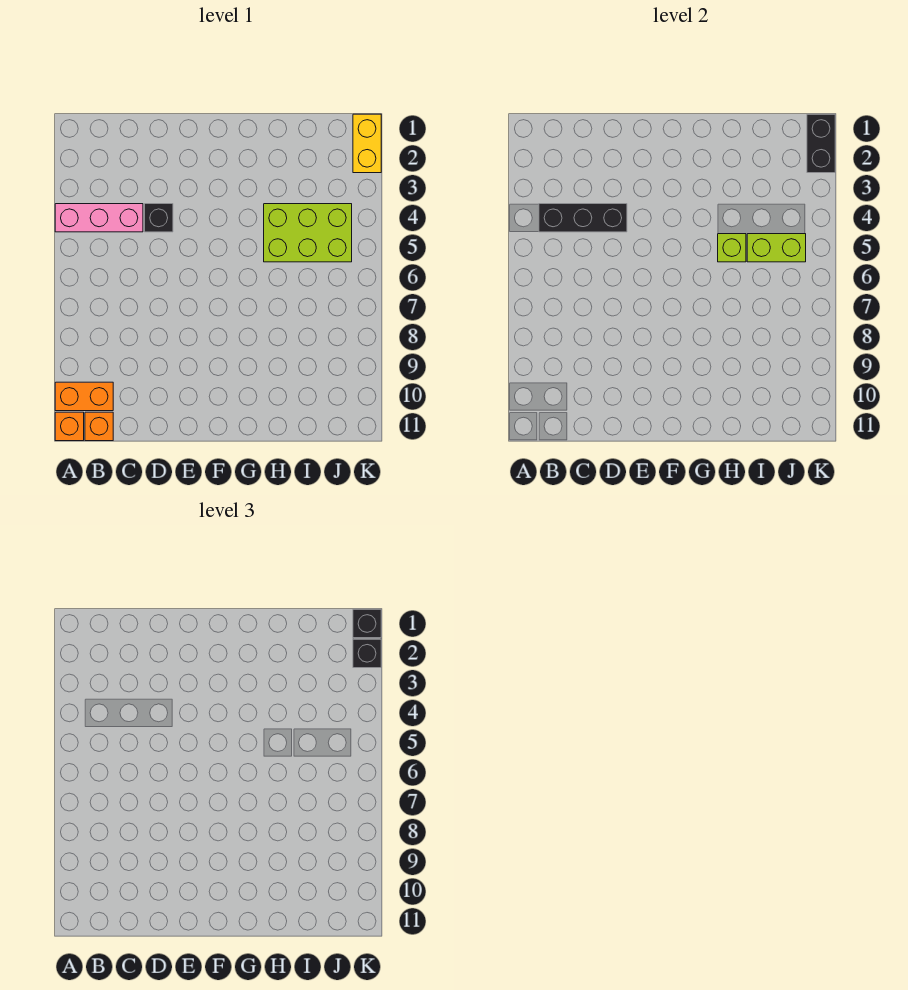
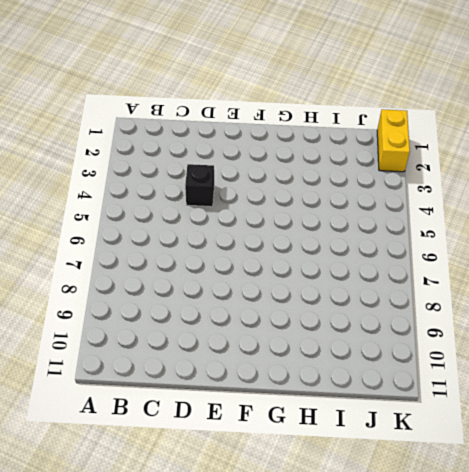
none -> pink 1x3 brick [55,204,143,232]
none -> orange 1x2 brick [55,382,113,411]
none -> orange 1x1 brick [55,412,84,441]

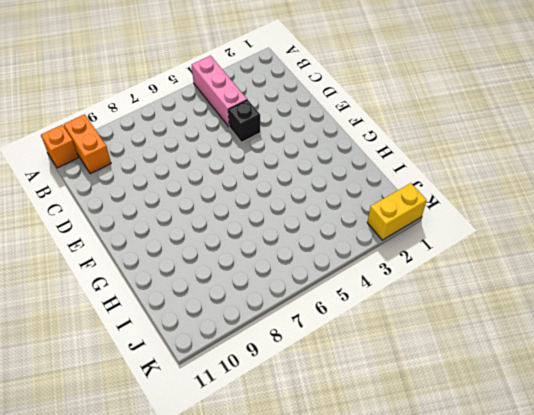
none -> orange 1x1 brick [85,412,113,441]
none -> lime 2x3 brick [264,204,352,262]
none -> black 1x3 brick [539,204,627,232]

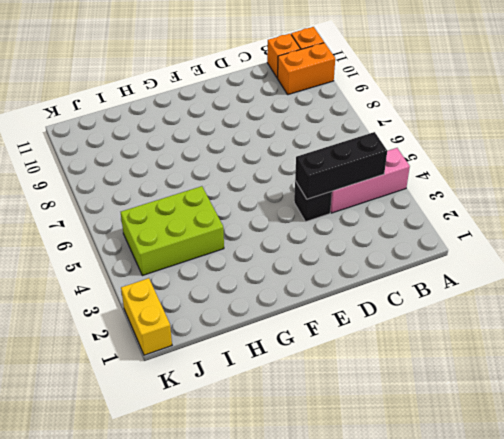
none -> lime 1x1 brick [718,234,746,262]
none -> lime 1x2 brick [747,234,806,262]
none -> black 1x2 brick [807,114,835,173]

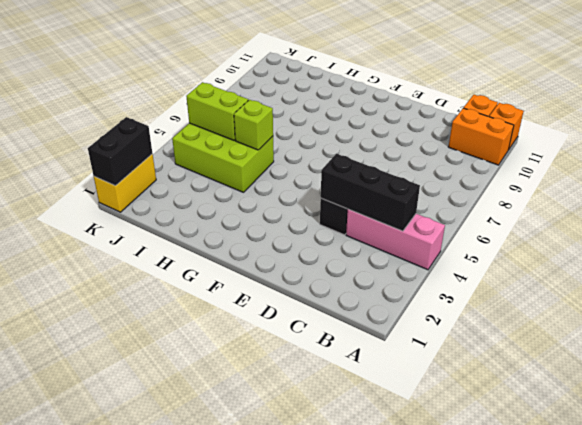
none -> black 1x1 brick [353,609,381,638]
none -> black 1x1 brick [353,639,381,668]

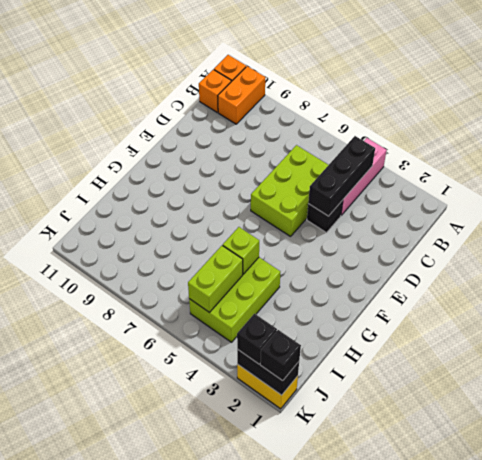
lime 2x3 brick [251,145,328,236] -> none

